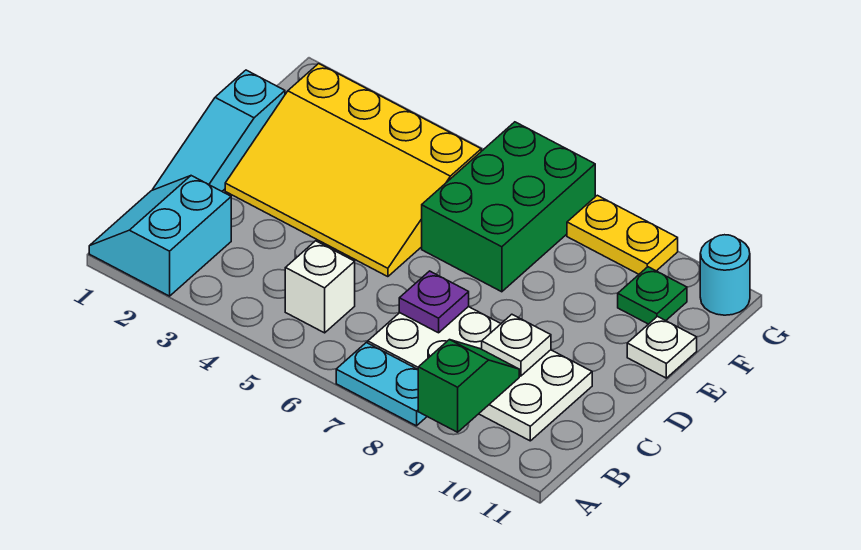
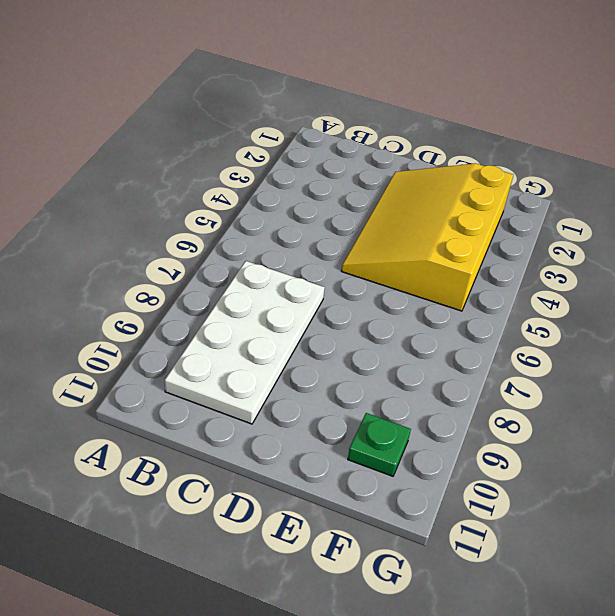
none -> cyan 2x2 slope [89,176,231,296]
none -> cyan 1x2 plate [336,342,427,426]
none -> white 1x1 brick [285,241,355,333]

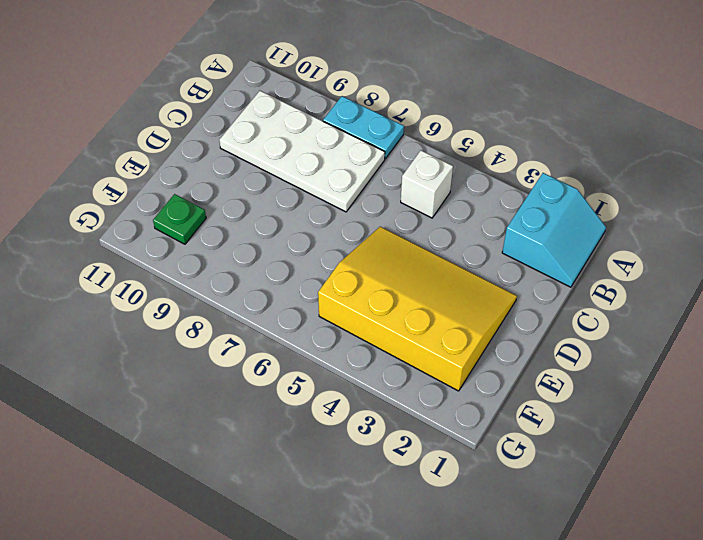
none -> cyan 1x3 slope [153,70,285,191]
none -> green 2x3 brick [422,122,595,292]
none -> white 1x1 plate [627,317,697,378]

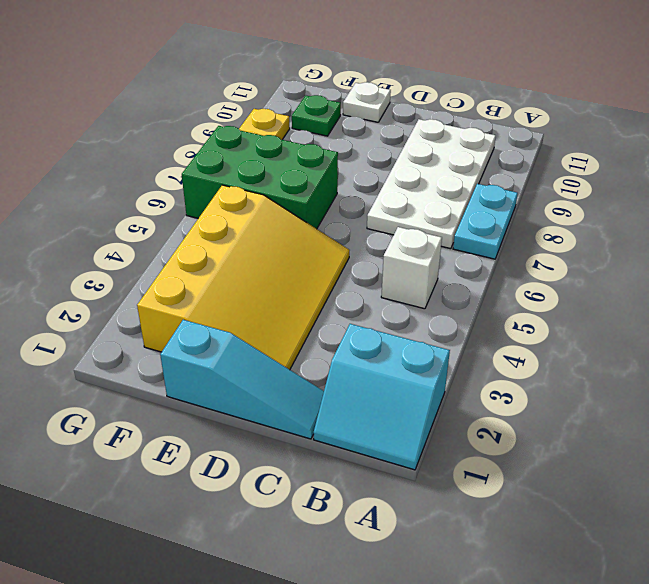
none -> cyan 1x1 round brick [700,235,750,315]
none -> green 1x2 slope [418,340,519,432]
none -> purple 1x1 plate [399,271,469,333]

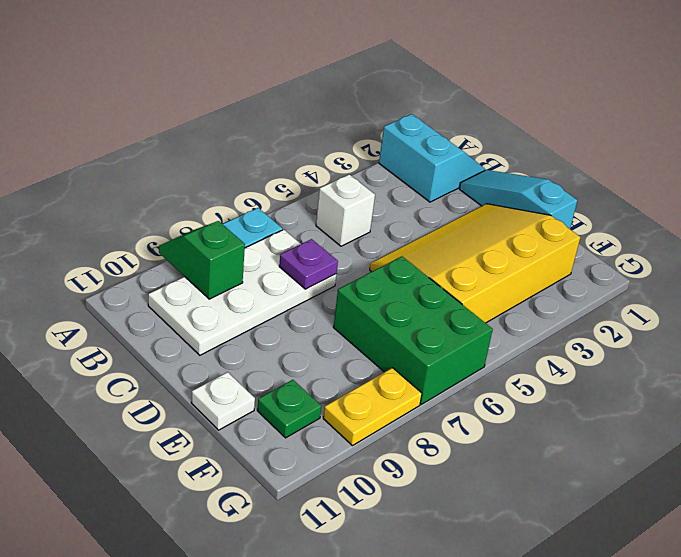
green 1x2 slope [159,221,245,299] -> green 1x2 slope turned to [418,340,519,432]
none -> cyan 1x1 round brick [700,235,750,315]
none -> white 1x1 plate [482,314,551,376]

